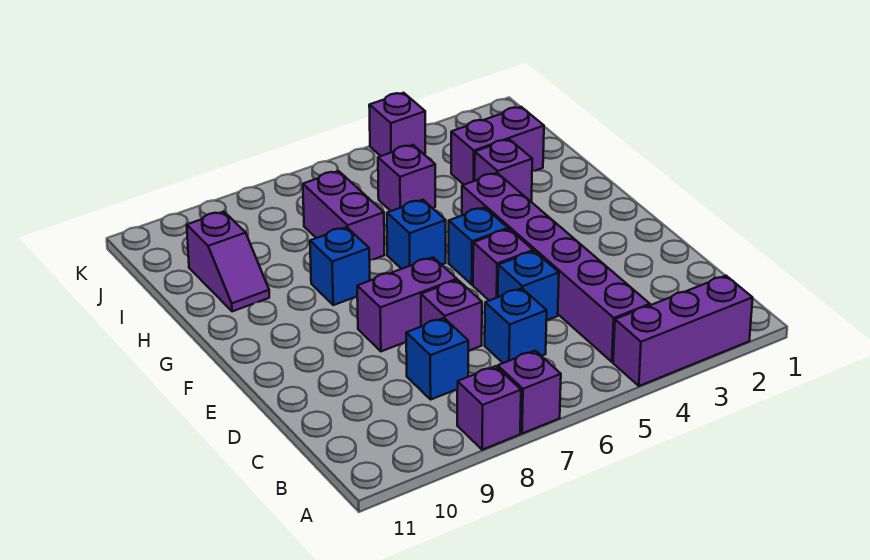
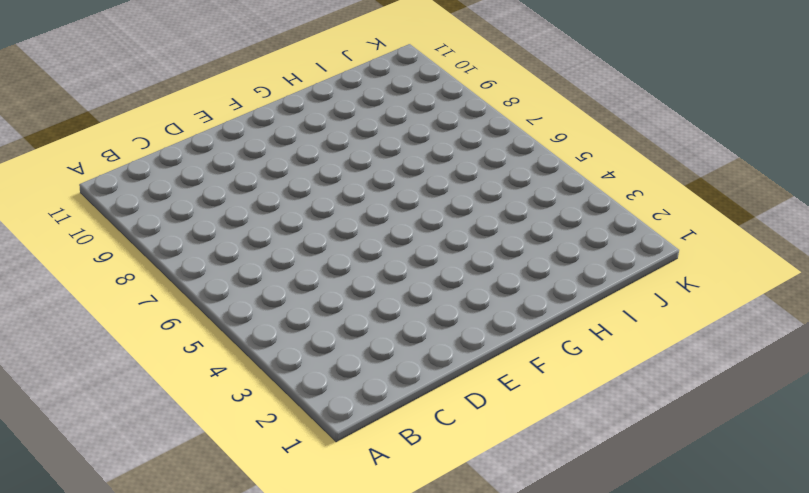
none -> purple 1x3 brick [613,276,753,386]
none -> purple 1x1 brick [498,351,561,434]
none -> purple 1x1 brick [457,366,521,450]

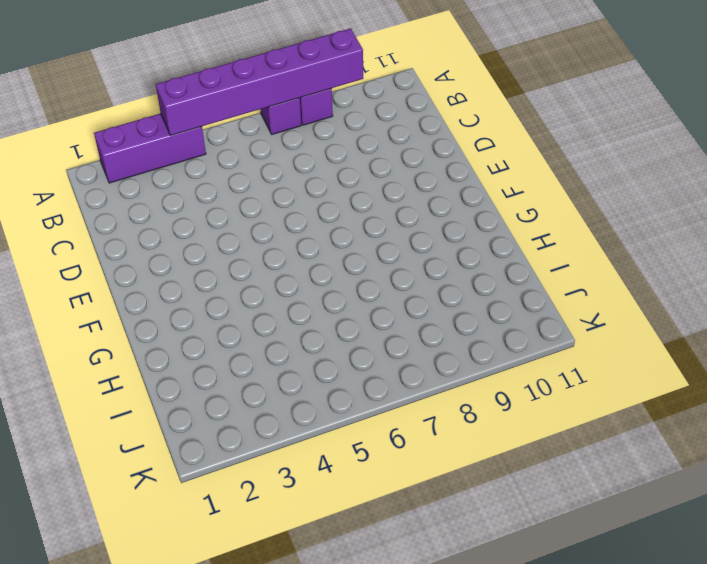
purple 1x6 brick [156,28,363,135] -> purple 1x6 brick turned to [462,173,650,362]
none -> blue 1x1 brick [485,288,547,363]
none -> blue 1x1 brick [406,318,468,399]
none -> blue 1x1 brick [498,251,559,321]

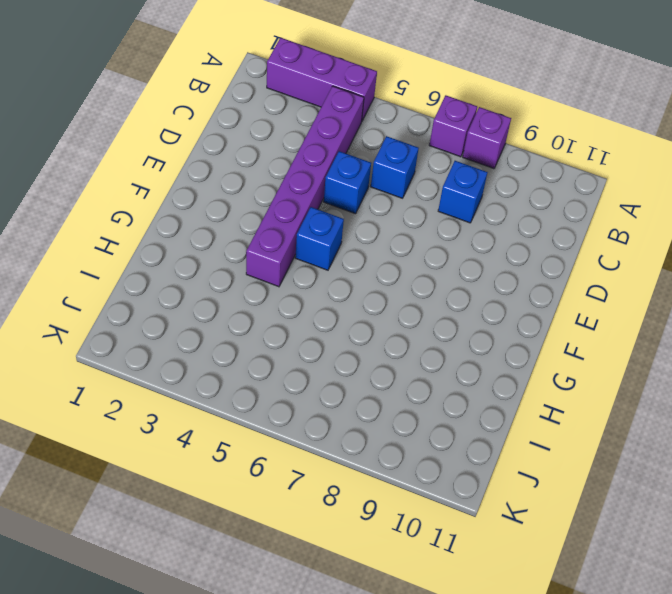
none -> purple 1x1 brick [421,280,482,351]
none -> purple 1x1 brick [473,229,533,301]
none -> purple 1x2 brick [357,257,457,351]

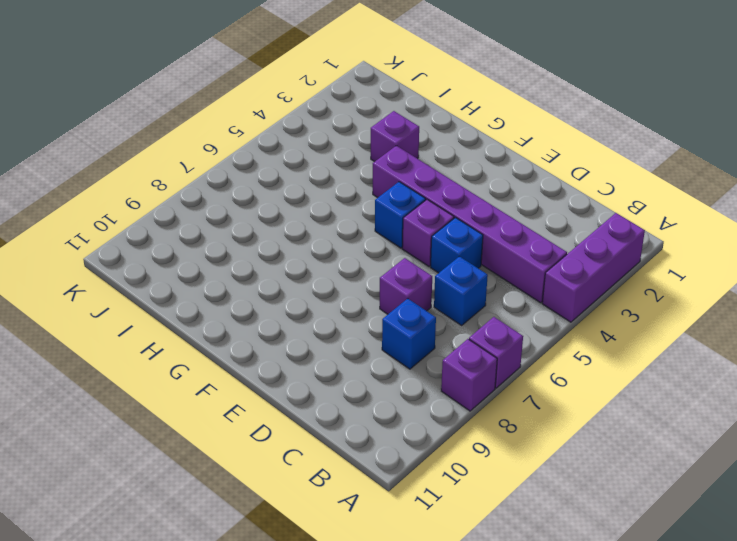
none -> purple 1x2 brick [357,257,457,351]
none -> blue 1x1 brick [387,200,446,269]
none -> blue 1x1 brick [310,227,370,305]

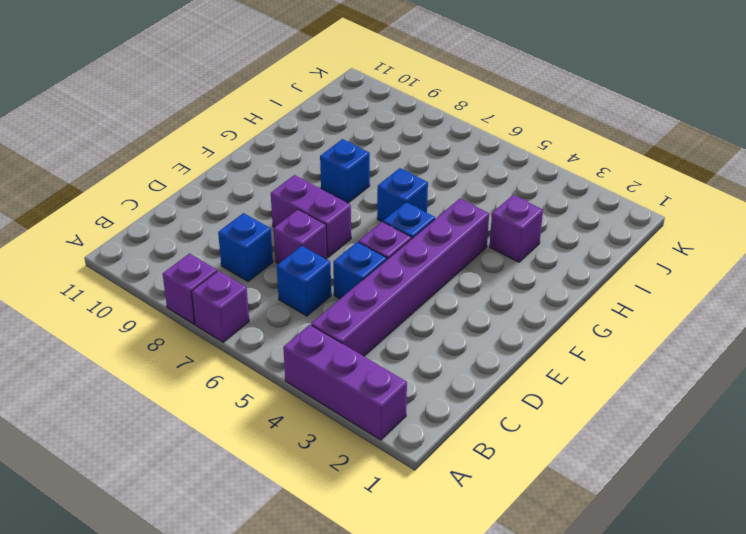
none -> purple 1x2 brick [303,171,385,260]
none -> purple 1x2 slope [187,212,269,311]
none -> purple 1x2 brick [451,107,544,185]

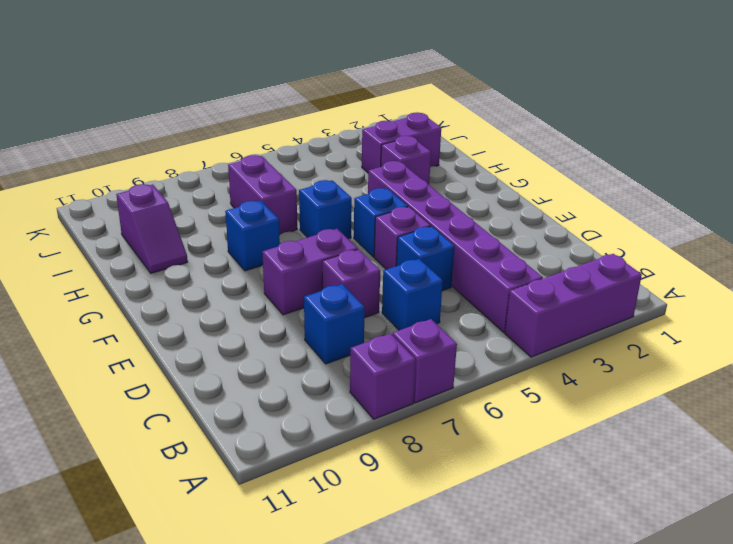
none -> purple 1x1 brick [378,145,435,211]
none -> purple 1x1 brick [369,93,425,156]

